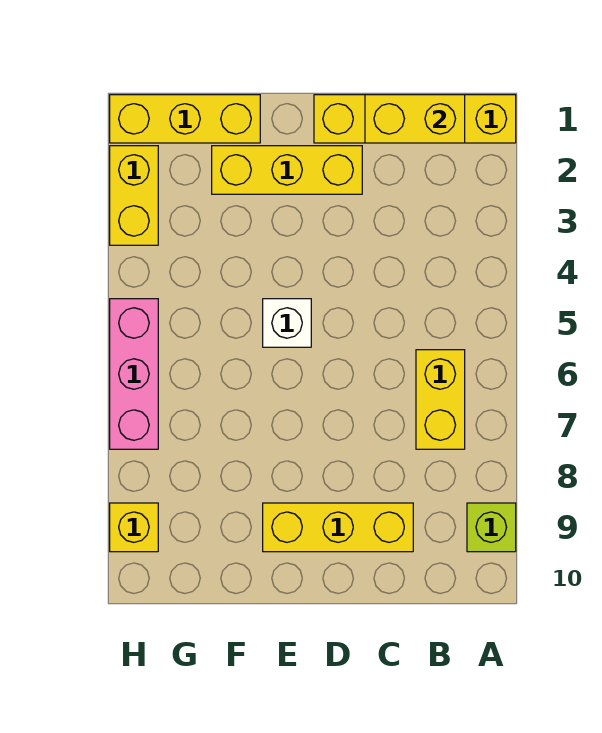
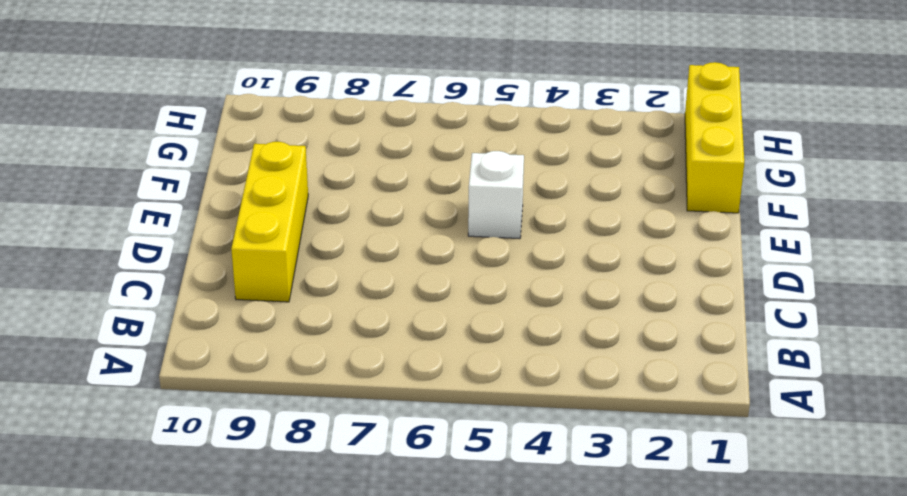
none -> yellow 1x4 brick [314,95,516,143]
none -> lime 1x1 brick [467,503,516,552]

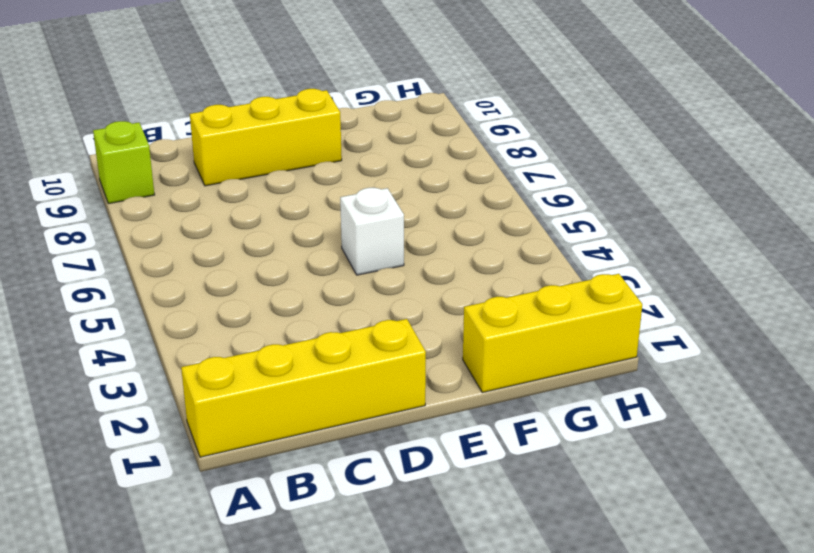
none -> yellow 1x2 brick [416,350,465,449]
none -> yellow 1x3 brick [212,146,362,194]

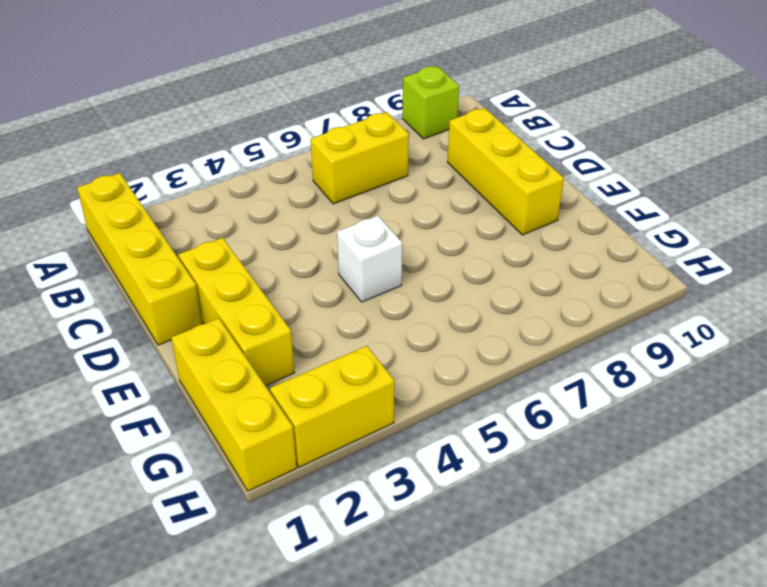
none -> pink 1x3 brick [110,299,158,449]
none -> yellow 1x1 brick [110,503,158,552]

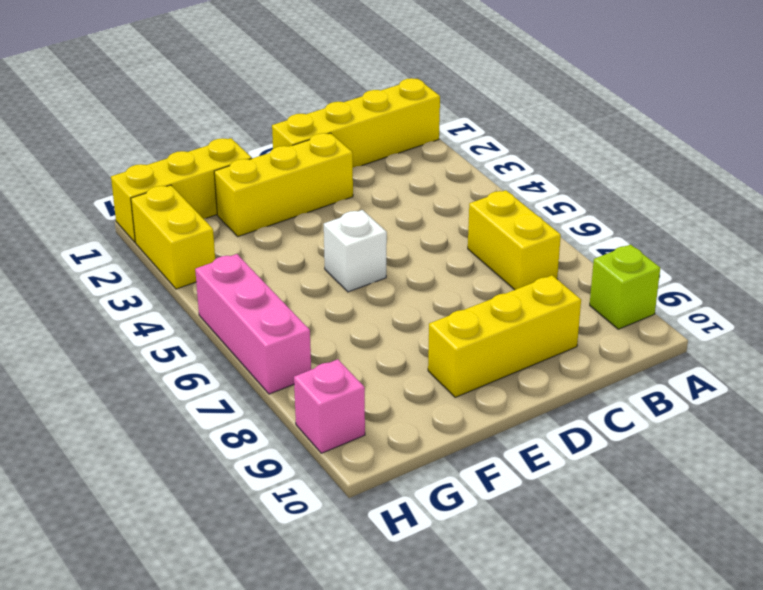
pink 1x1 brick [294,359,365,453] -> yellow 1x1 brick [110,503,158,552]
none -> yellow 1x2 brick [365,95,465,143]

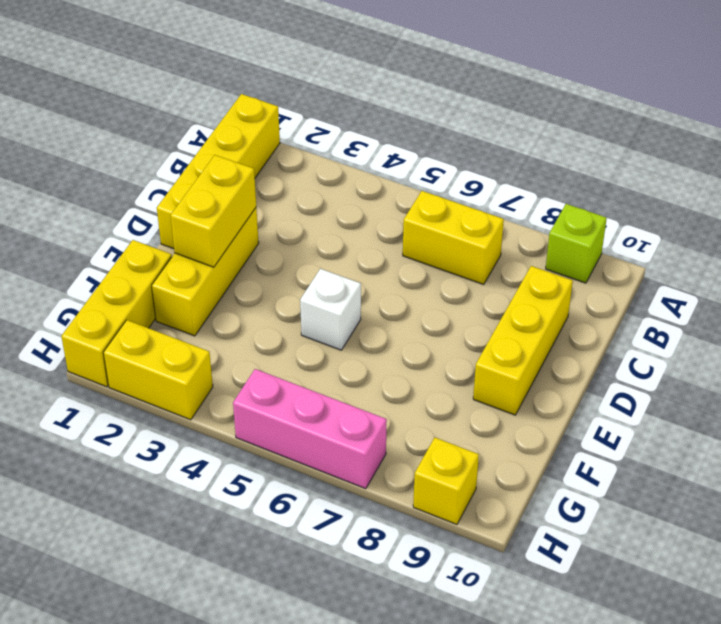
yellow 1x2 brick [170,155,256,267] -> yellow 1x2 brick moved to [365,95,465,143]

